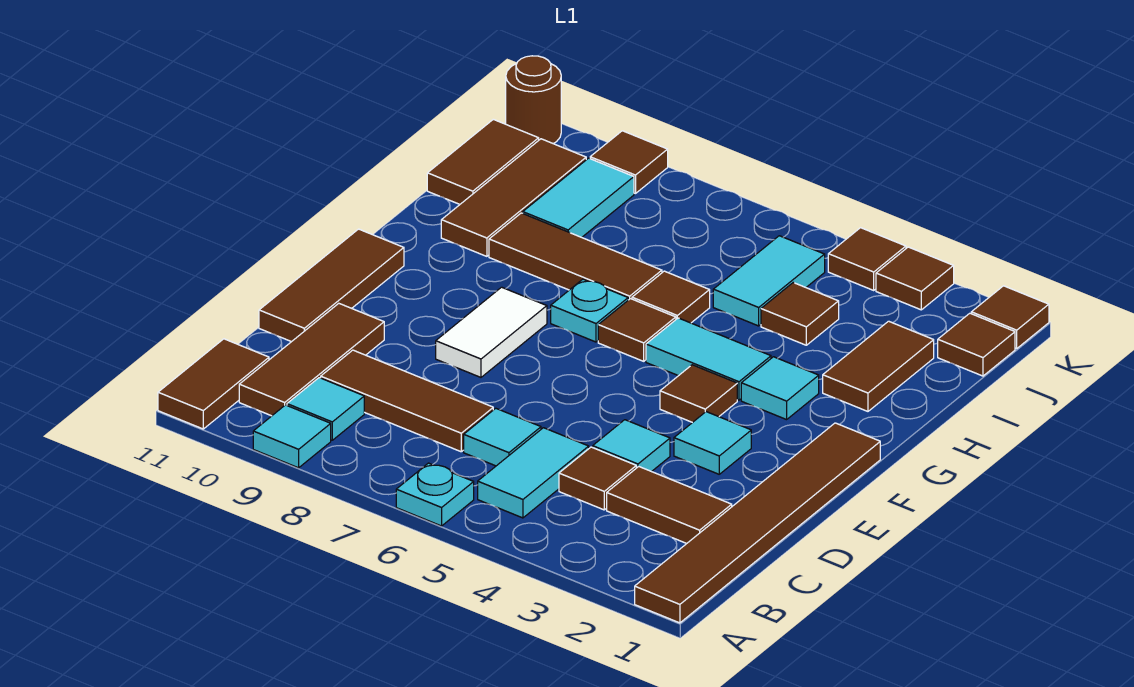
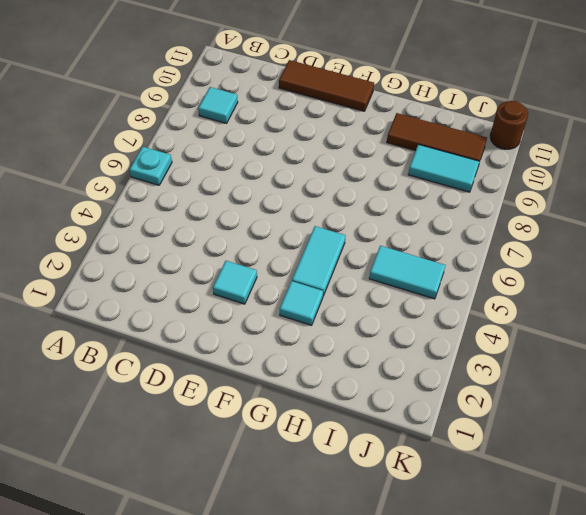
none -> brown 1x6 tile [635,423,880,623]
none -> cyan 1x1 tile [253,405,331,468]
none -> brown 1x2 tile [158,339,269,429]
none -> cyan 1x2 tile [478,428,589,518]

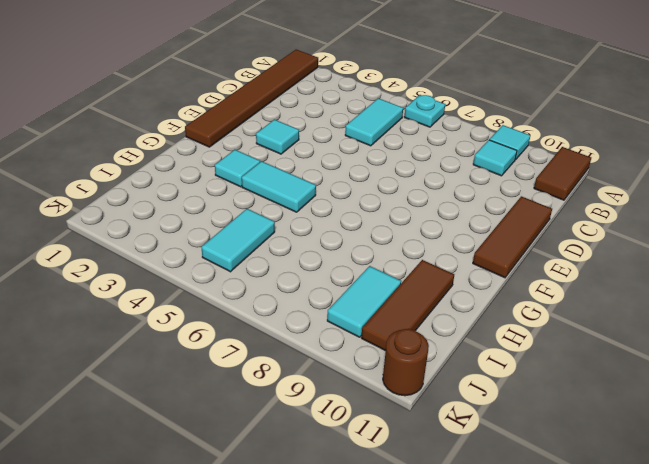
none -> brown 1x3 tile [239,303,384,416]
none -> brown 1x2 tile [607,467,732,544]
none -> brown 1x1 tile [559,447,636,510]
none -> cyan 1x1 tile [464,408,541,466]

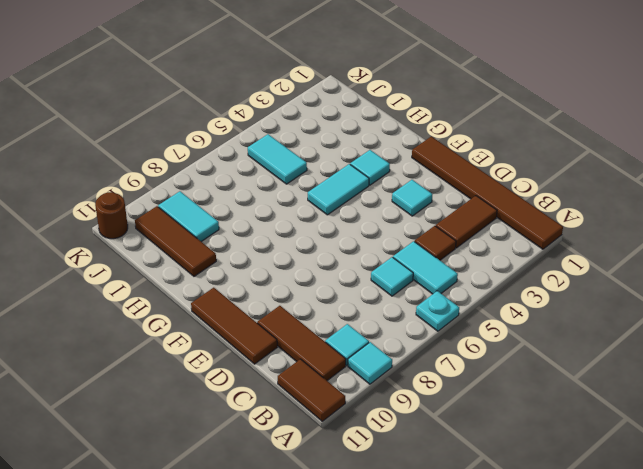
none -> brown 1x3 tile [321,350,493,452]
none -> cyan 1x1 tile [593,420,670,472]
none -> white 1x2 tile [436,287,547,377]
none -> brown 1x1 tile [660,365,737,423]

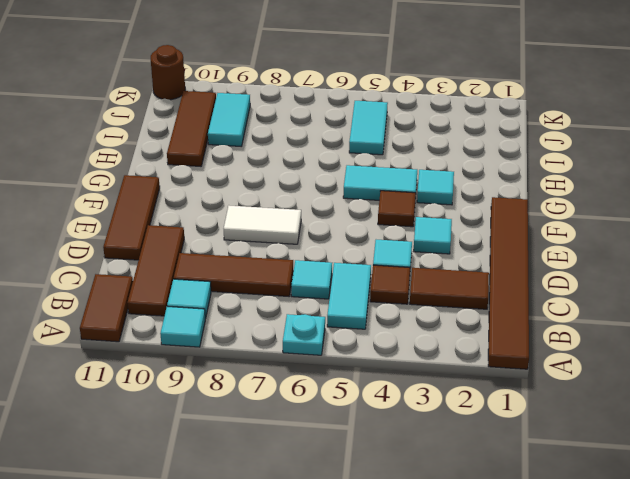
white 1x2 tile [224,206,301,244] -> white 1x2 tile turned to [436,287,547,377]
none -> brown 1x1 tile [598,299,676,361]
none -> cyan 1x1 plate [551,279,628,342]
none -> brown 1x2 tile [823,321,934,411]
none -> brown 1x1 tile [632,271,710,323]

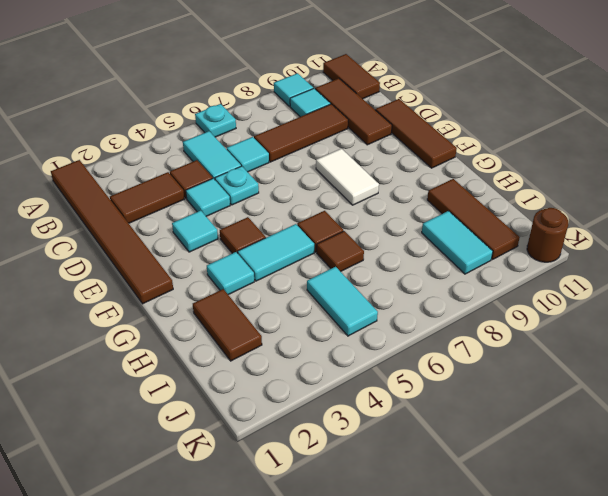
cyan 1x1 plate [215,166,259,205] -> cyan 1x1 plate moved to [551,279,628,342]
none -> brown 1x3 tile [489,213,662,300]
none -> brown 1x1 tile [761,283,839,345]
none -> brown 1x2 tile [427,119,539,204]
none -> brown 1x1 tile [938,313,1015,376]

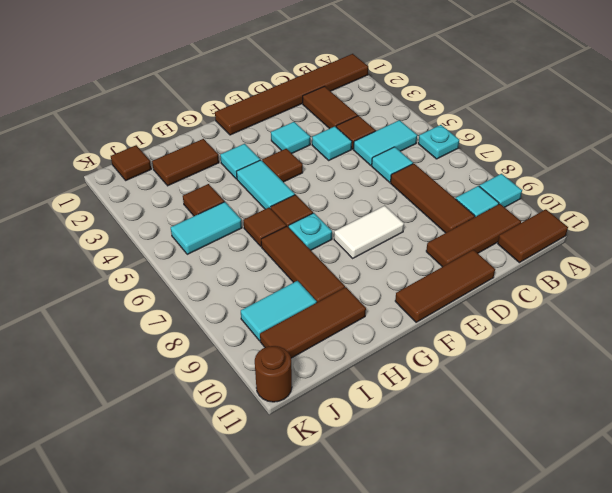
none -> brown 1x2 tile [427,119,539,204]
none -> brown 1x1 tile [971,286,1049,349]
none -> brown 1x1 tile [876,247,954,310]
none -> brown 1x1 tile [828,228,906,290]

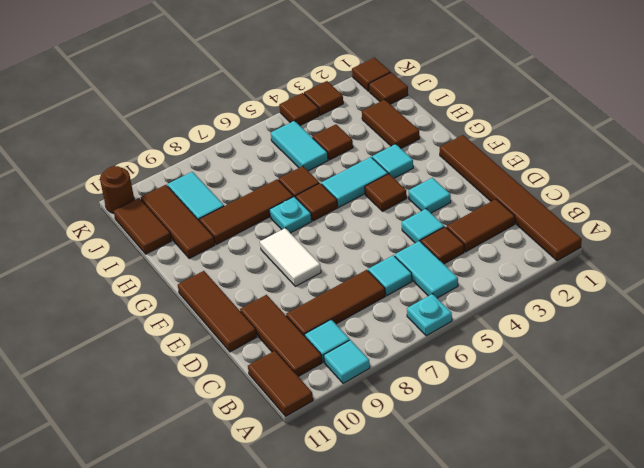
none -> brown 1x1 tile [590,131,668,194]

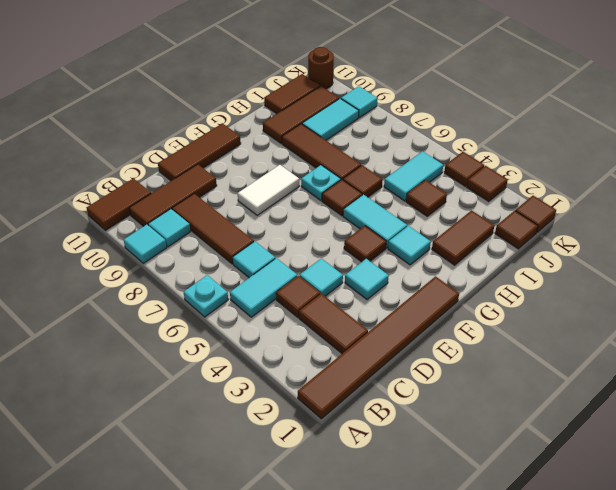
cyan 1x1 tile [341,86,378,118] -> brown 1x1 tile [590,131,668,194]

